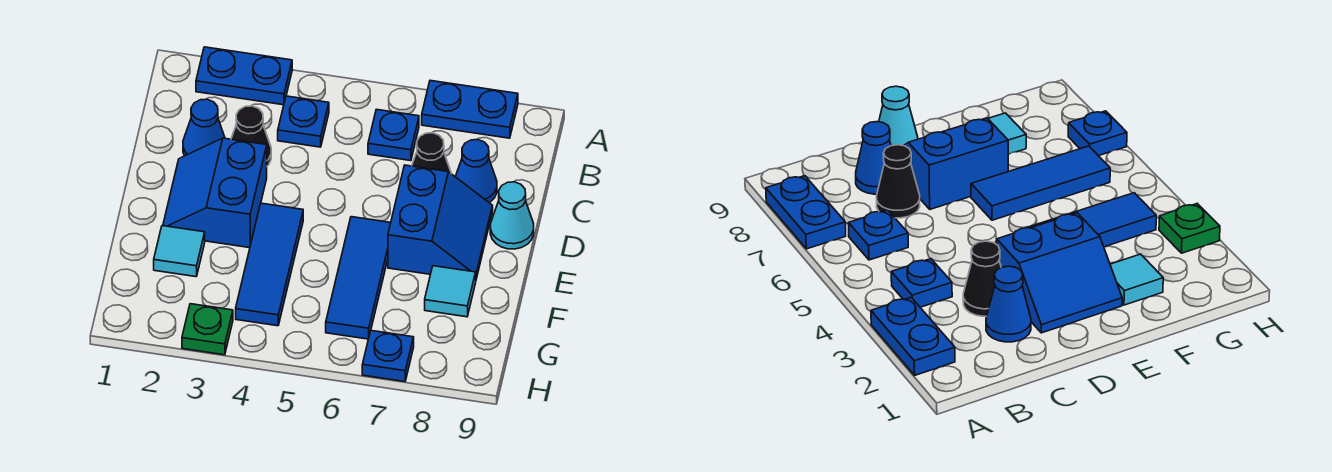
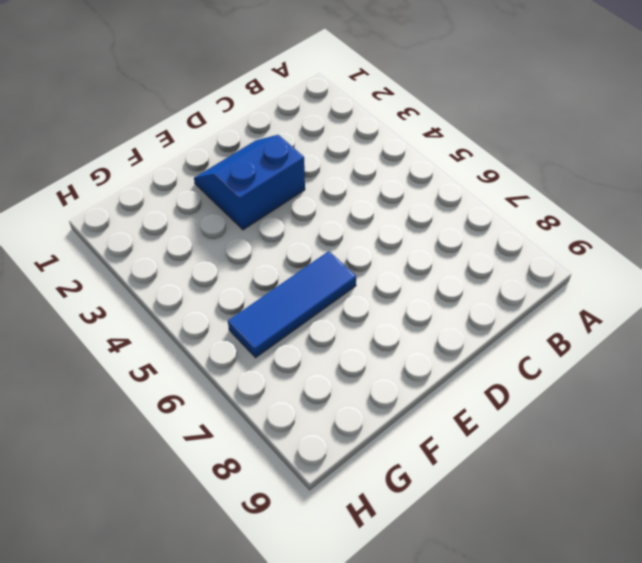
none -> blue 1x2 plate [196,47,292,105]
none -> blue 1x2 plate [422,80,518,138]
none -> blue 1x1 plate [278,96,329,147]

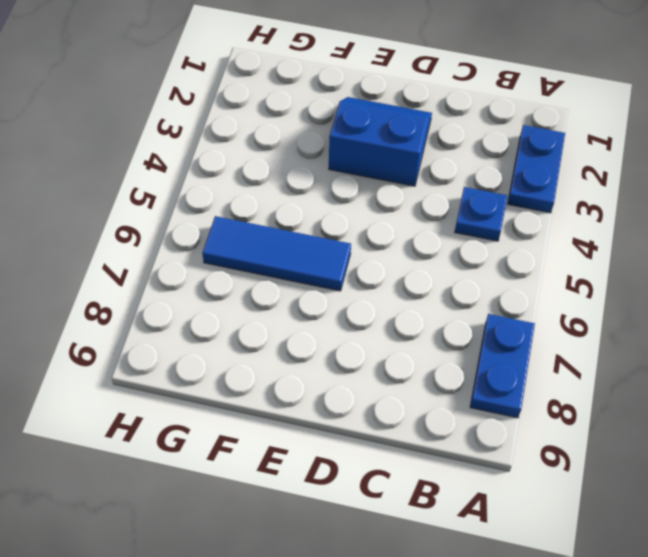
none -> blue 1x1 plate [368,109,419,161]
none -> blue 1x1 cone [183,99,225,156]
none -> black 1x1 cone [231,106,271,166]

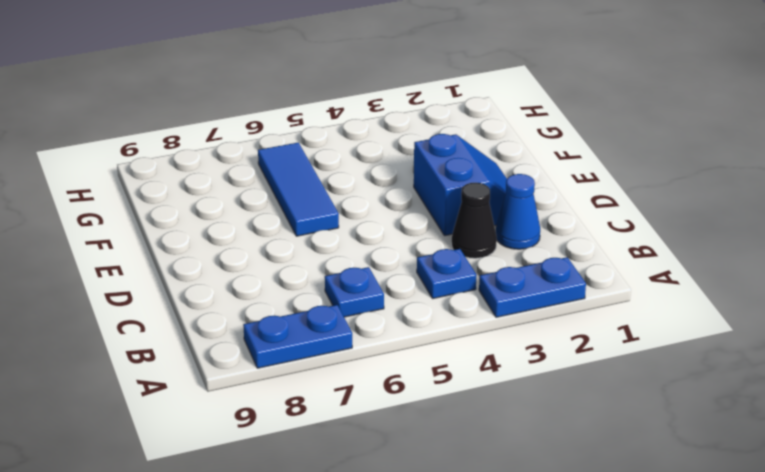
none -> black 1x1 cone [412,133,451,173]
none -> blue 1x1 cone [455,140,497,203]
none -> blue 2x2 slope [388,165,493,279]

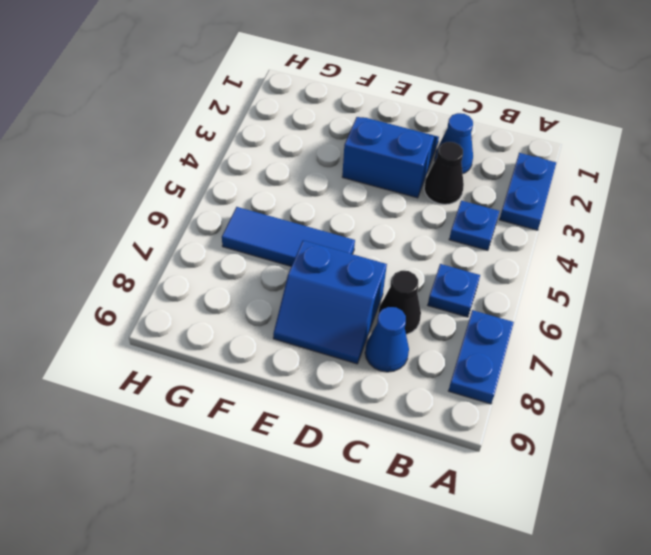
none -> cyan 1x1 cone [490,182,534,249]
none -> blue 1x3 tile [236,203,303,326]
none -> cyan 1x1 tile [154,226,205,277]

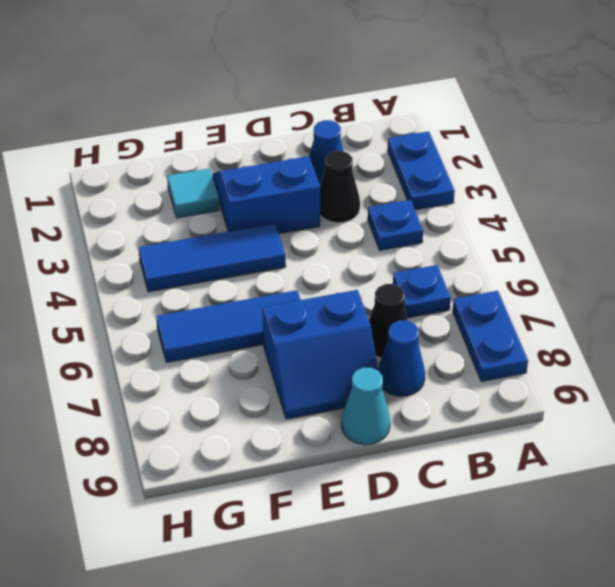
none -> cyan 1x1 tile [425,266,476,317]
none -> green 1x1 plate [182,304,233,355]
none -> blue 1x1 plate [362,331,414,382]

